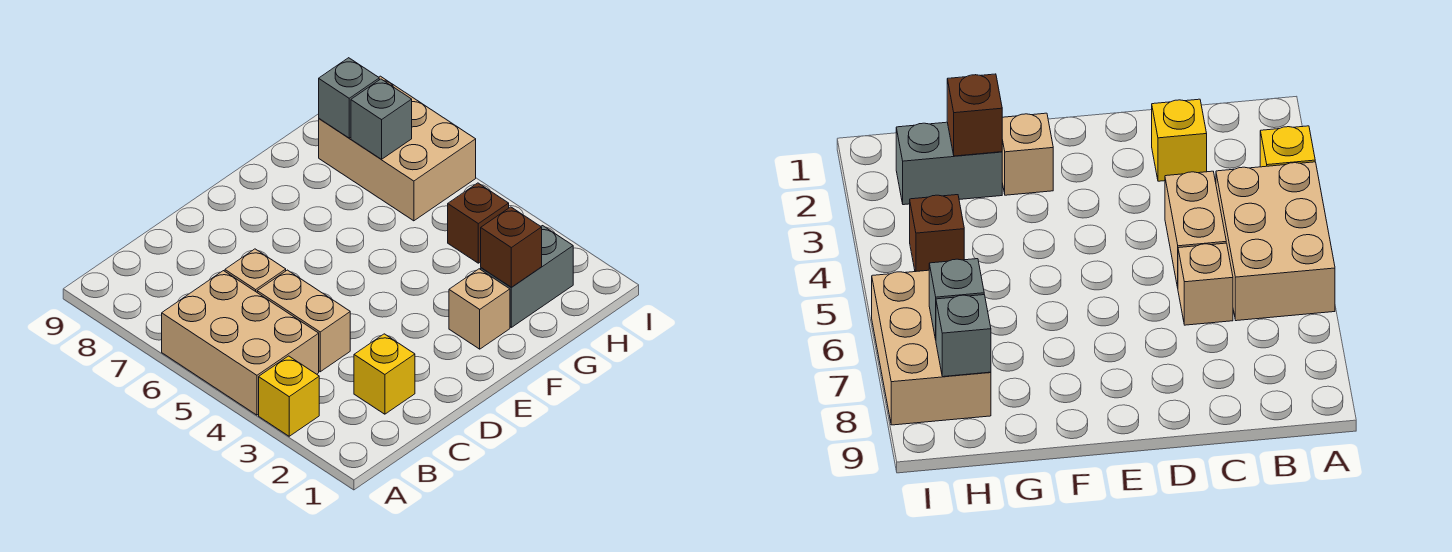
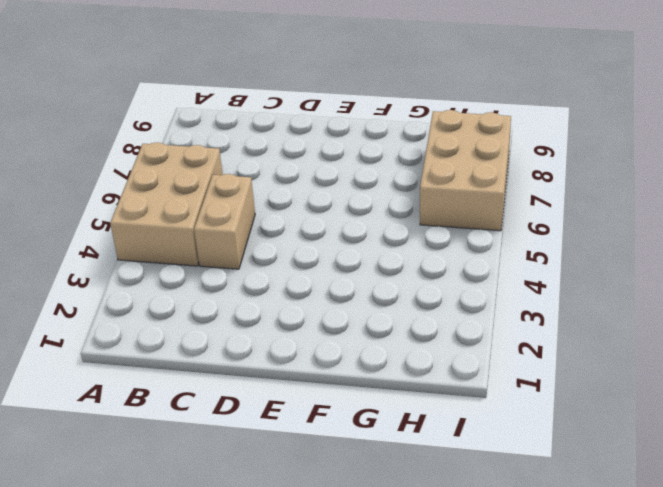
none -> yellow 1x1 brick [259,356,319,436]
none -> yellow 1x1 brick [354,334,415,414]
none -> tan 1x1 brick [225,249,286,292]

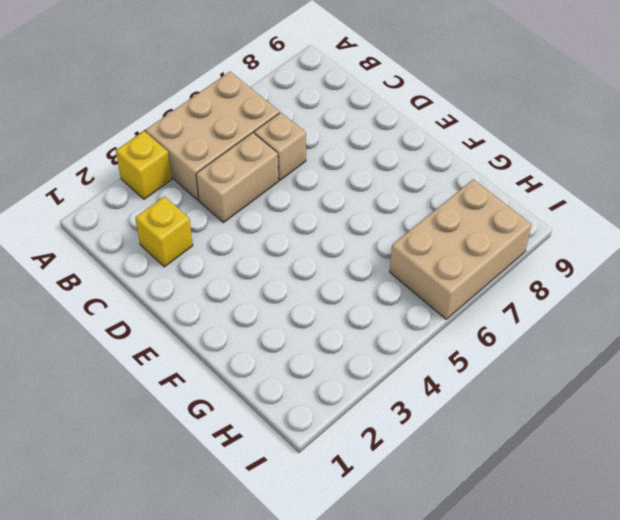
none -> tan 1x1 brick [449,269,510,349]
none -> grey 1x2 brick [481,226,573,327]
none -> brown 1x1 brick [448,183,509,263]

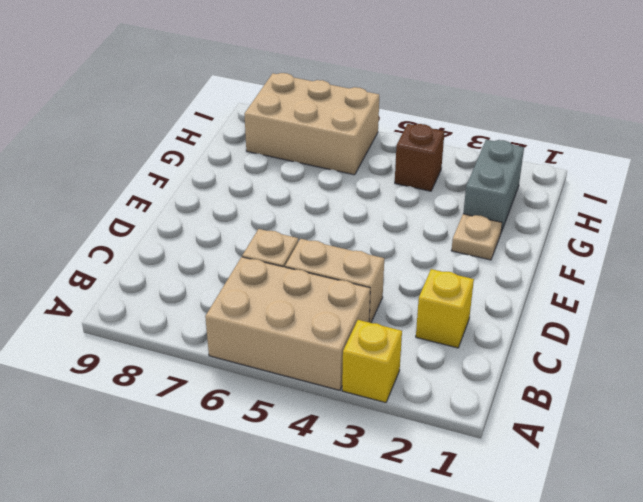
tan 1x1 plate [451,214,502,260] -> tan 1x1 brick [449,269,510,349]
none -> brown 1x1 brick [481,207,542,287]
none -> grey 1x1 brick [351,79,412,159]
none -> grey 1x1 brick [319,58,379,138]

